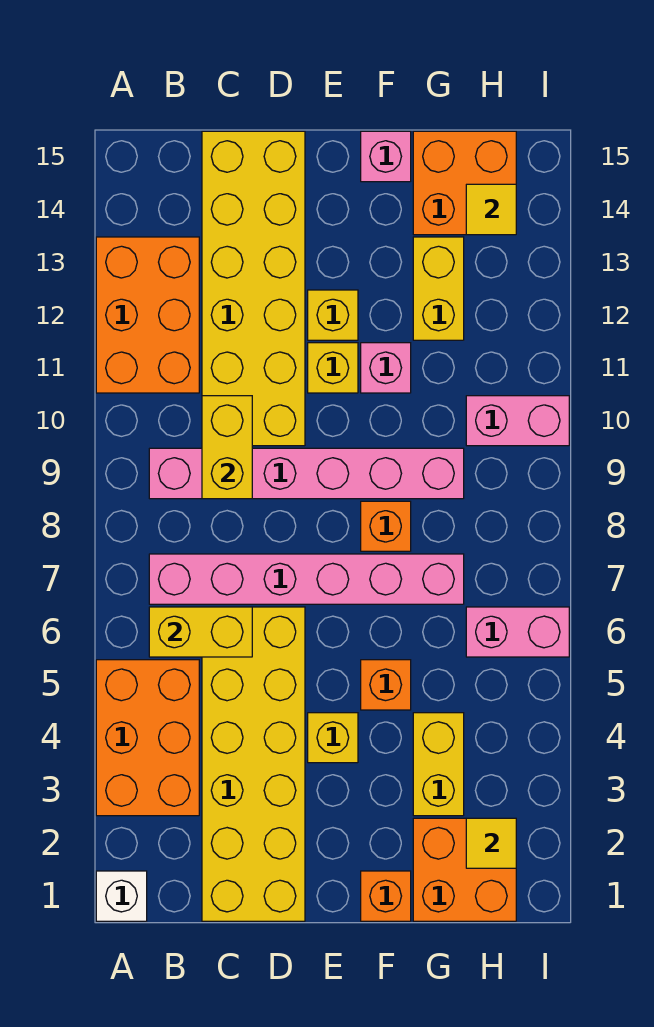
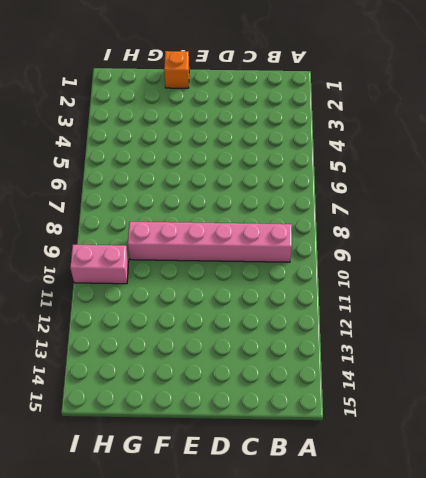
none -> white 1x1 brick [96,871,147,921]
none -> orange 2x3 brick [96,660,199,816]
none -> orange 2x3 brick [96,237,199,393]

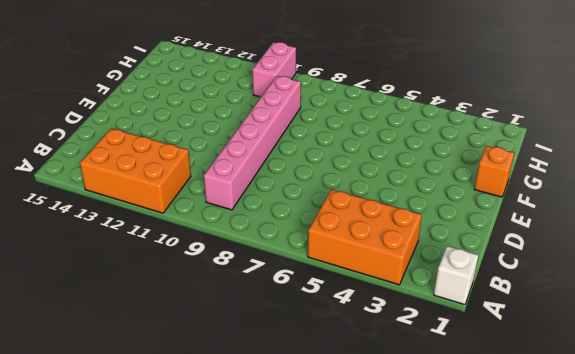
none -> pink 1x6 brick [149,554,464,604]
none -> yellow 2x6 brick [202,607,305,921]
none -> yellow 2x6 brick [202,131,305,446]

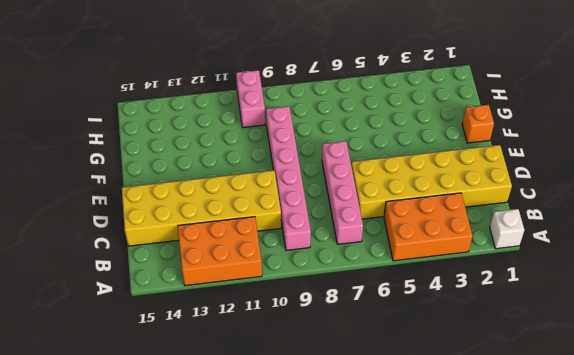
pink 1x4 brick [322,141,363,244] -> pink 1x6 brick [149,554,464,604]
none -> yellow 1x1 brick [308,713,358,763]
none -> yellow 1x1 brick [308,343,358,393]
none -> yellow 1x1 brick [308,290,358,340]

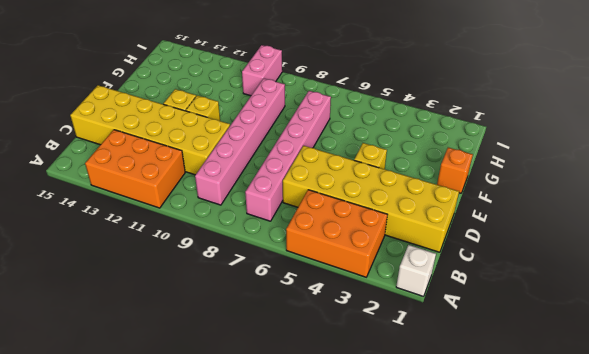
none -> orange 1x1 brick [361,660,411,710]
none -> orange 1x1 brick [361,501,411,551]
none -> pink 1x1 brick [361,343,411,393]

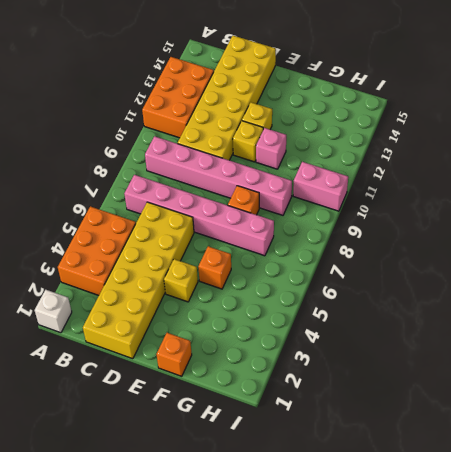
none -> pink 1x1 brick [361,131,411,182]
none -> orange 2x2 brick [413,818,516,921]
none -> yellow 1x2 brick [413,713,464,816]

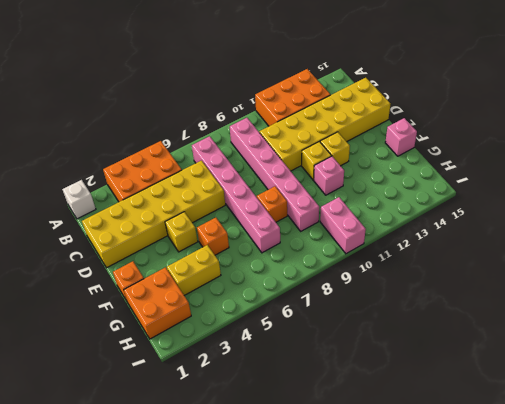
none -> yellow 1x2 brick [413,237,464,340]
none -> orange 2x2 brick [413,131,516,235]
none -> pink 1x2 brick [466,607,569,657]

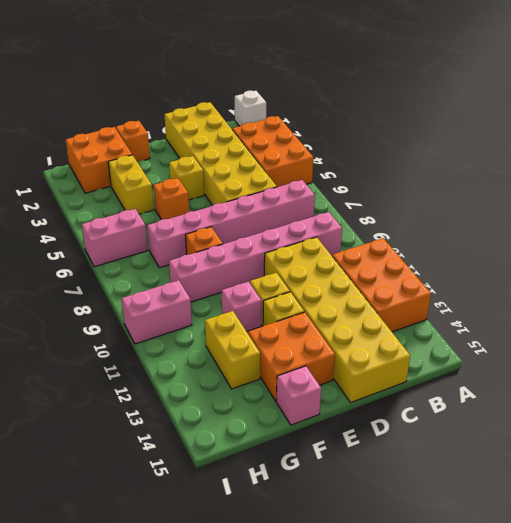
orange 2x2 brick [248,312,335,401] -> orange 2x2 brick moved to [413,131,516,235]
none -> yellow 1x2 brick [149,607,252,657]
none -> yellow 1x2 brick [202,396,252,499]
none -> yellow 1x1 tile [466,818,516,868]

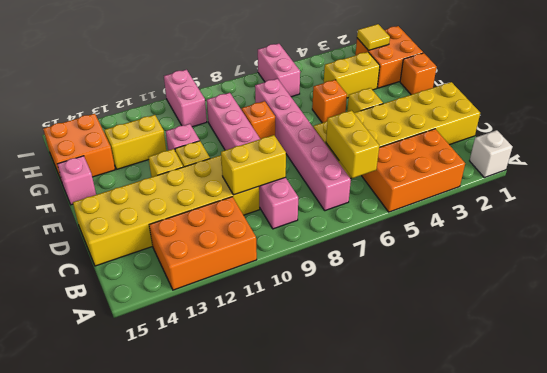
none -> yellow 1x1 tile [466,184,516,235]

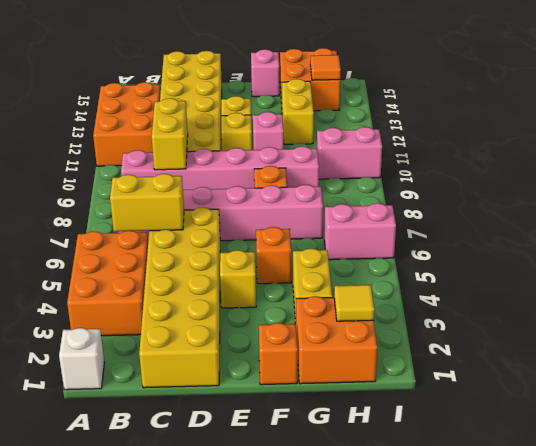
orange 1x1 tile [310,55,341,80] -> yellow 1x1 tile [466,184,516,235]

